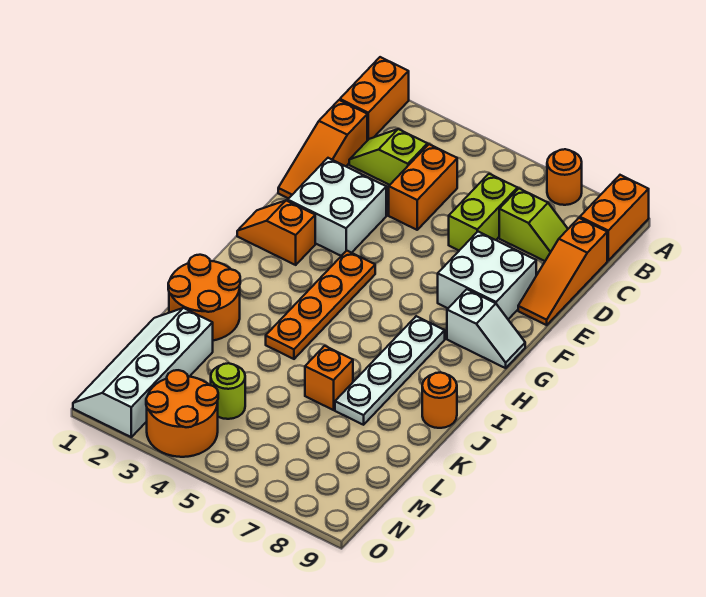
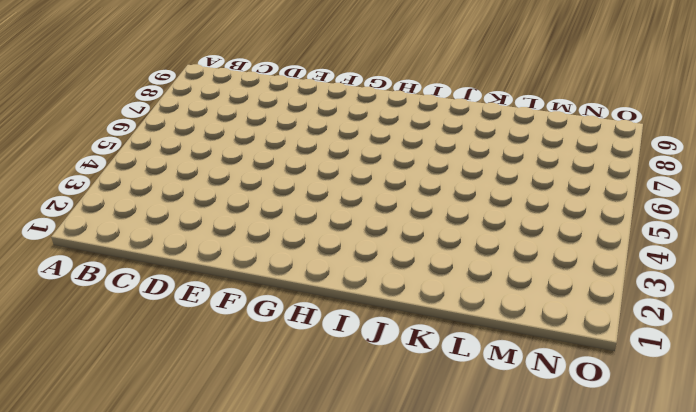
none -> orange 1x2 brick [340,57,409,141]
none -> orange 1x1 round brick [547,149,582,205]
none -> orange 1x2 brick [580,175,649,260]

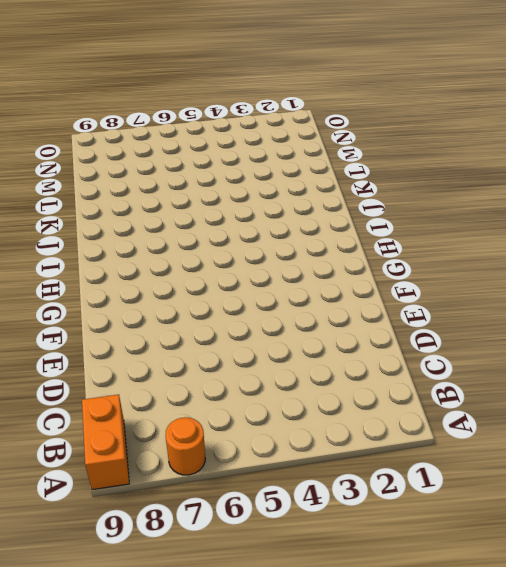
none -> orange 1x2 brick [340,57,409,141]
none -> orange 1x3 slope [278,100,367,199]
none -> lime 1x2 slope [349,129,427,185]

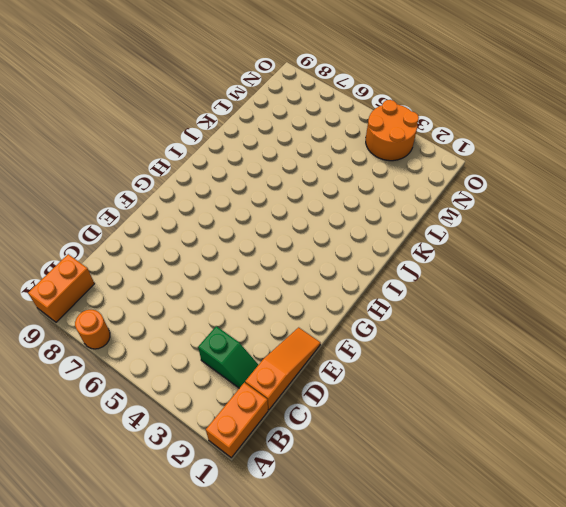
green 1x2 slope [198,326,258,388] -> lime 1x2 slope [349,129,427,185]
none -> orange 1x2 brick [389,144,457,230]
none -> lime 1x2 brick [449,174,517,250]
none -> lime 1x2 slope [499,189,568,261]

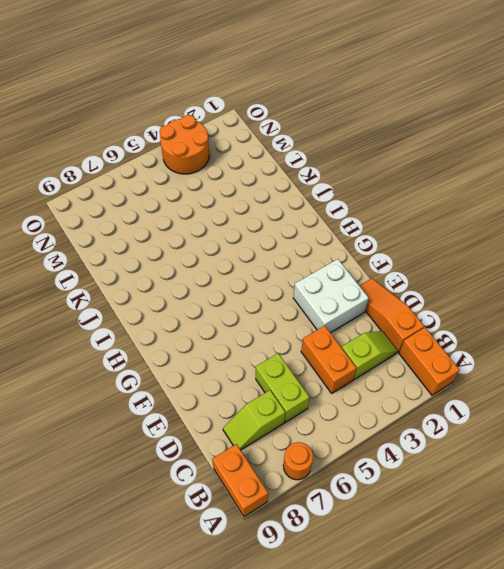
none -> orange 1x3 slope [518,218,607,325]
none -> white 2x2 brick [438,232,536,319]
none -> orange 1x2 slope [237,200,315,265]

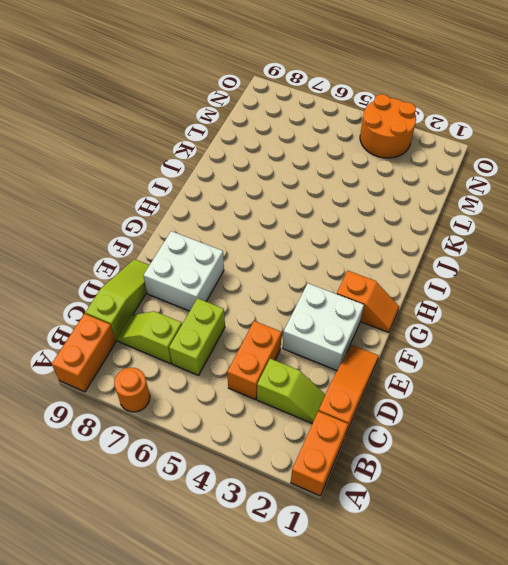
lime 1x3 slope [85,259,149,341] -> orange 1x3 slope [518,218,607,325]
none -> orange 1x4 plate [266,251,375,359]
none -> white 1x2 slope [447,289,525,368]
none -> white 1x4 plate [335,316,445,425]

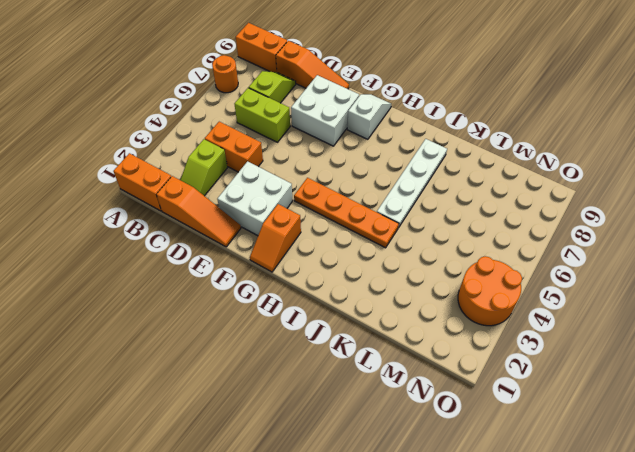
white 1x4 plate [377,139,447,228] -> white 1x4 plate turned to [335,316,445,425]
none -> orange 2x2 round brick [168,255,240,340]
none -> orange 1x1 round brick [422,372,457,428]
none -> orange 1x1 brick [305,346,353,410]

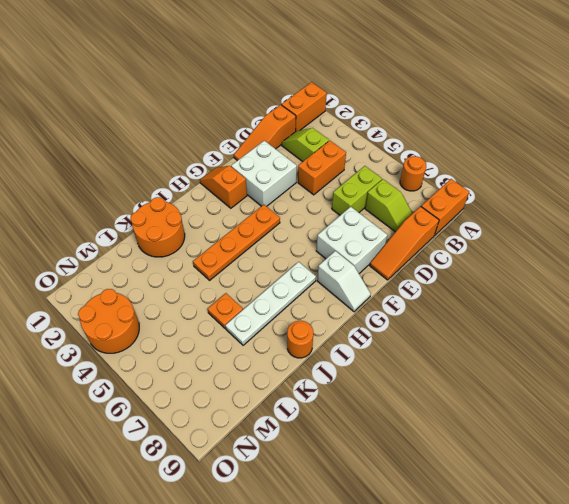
orange 1x1 plate [208,293,243,329] -> orange 1x1 brick [305,346,353,410]
none -> white 2x4 slope [73,308,213,437]
none -> lime 1x1 round brick [211,363,245,419]

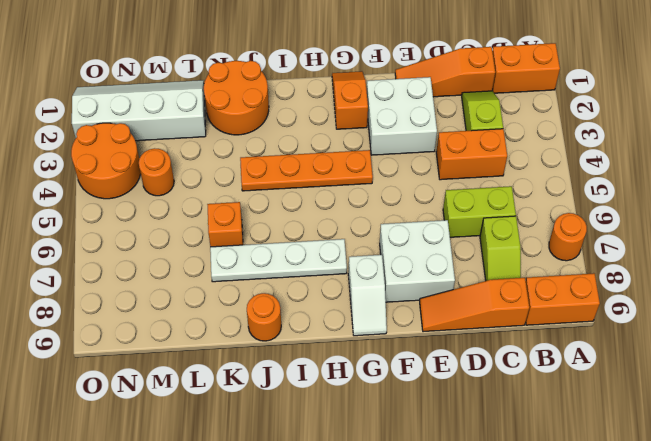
orange 1x1 round brick [139,148,174,196] -> lime 1x1 round brick [211,363,245,419]

